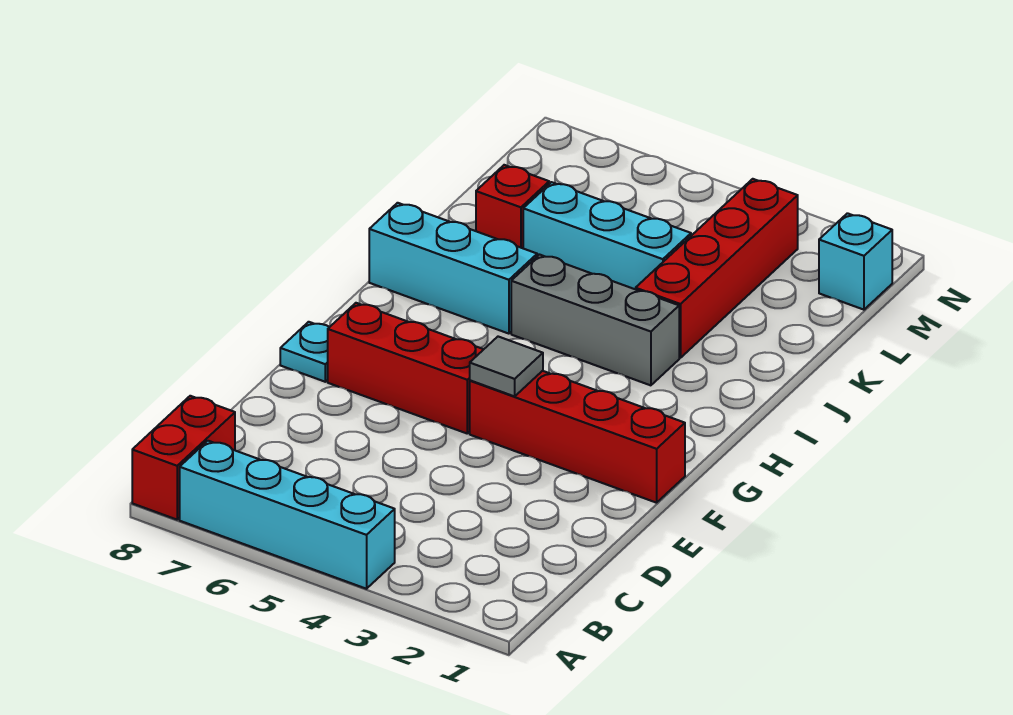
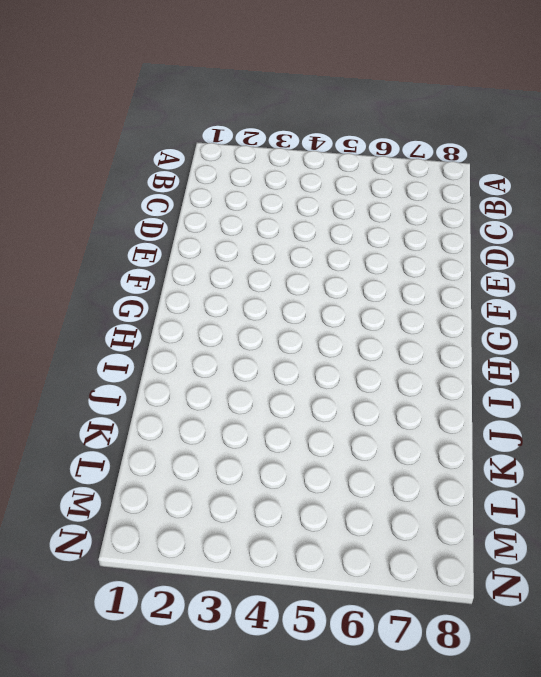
none -> cyan 1x4 brick [180,441,395,589]
none -> red 1x2 brick [132,396,235,520]
none -> red 1x4 brick [470,371,685,503]

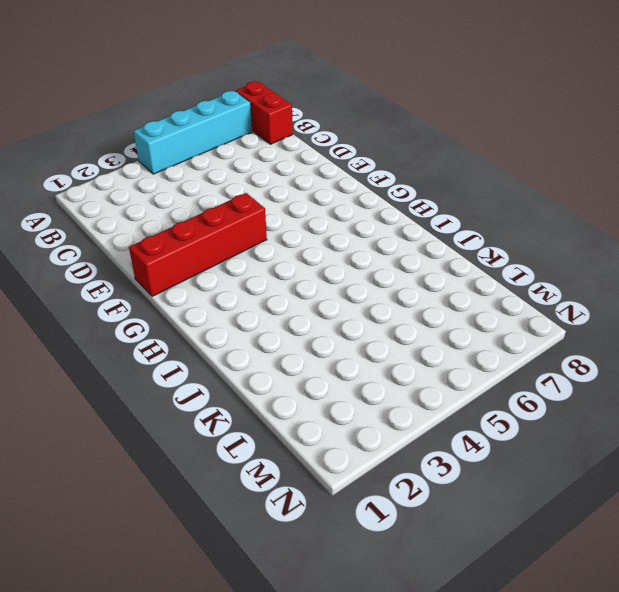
none -> red 1x3 brick [328,303,484,433]
none -> cyan 1x1 plate [280,322,329,382]
none -> grey 1x3 brick [511,255,679,385]

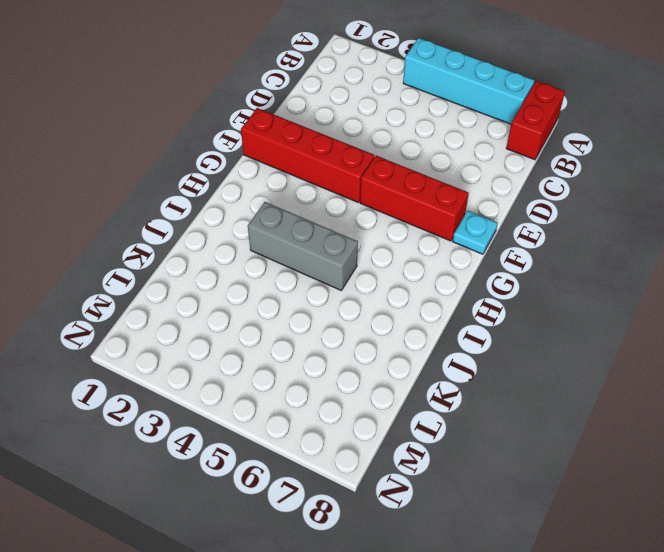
none -> cyan 1x3 brick [369,203,537,334]
none -> red 1x4 brick [636,179,798,358]
none -> cyan 1x3 brick [523,182,691,289]

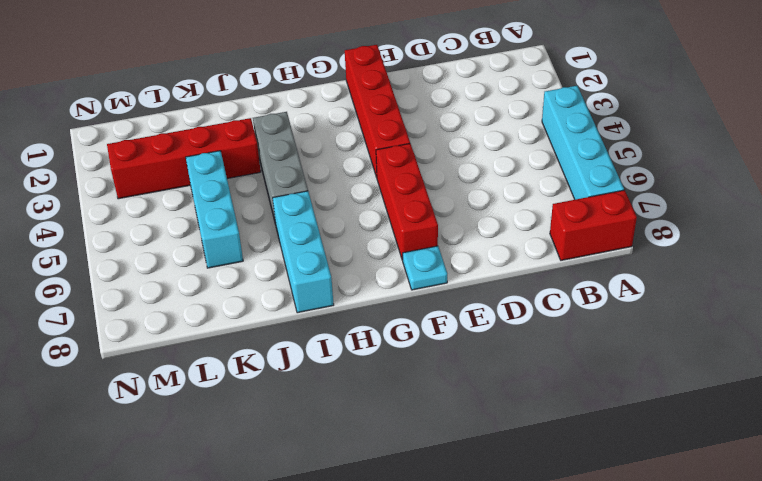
none -> red 1x1 brick [476,165,549,248]
none -> cyan 1x1 brick [819,213,892,310]
none -> grey 1x1 tile [470,337,543,396]

